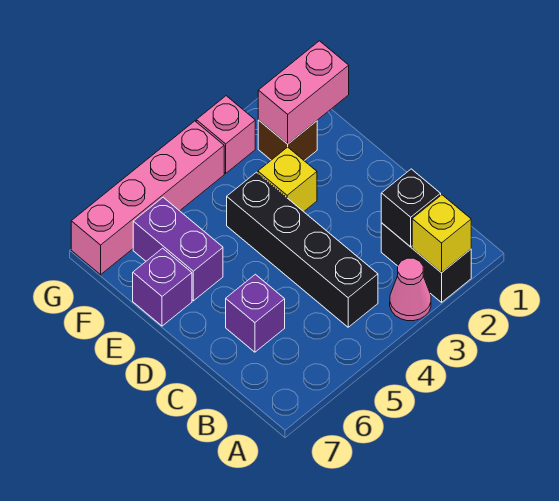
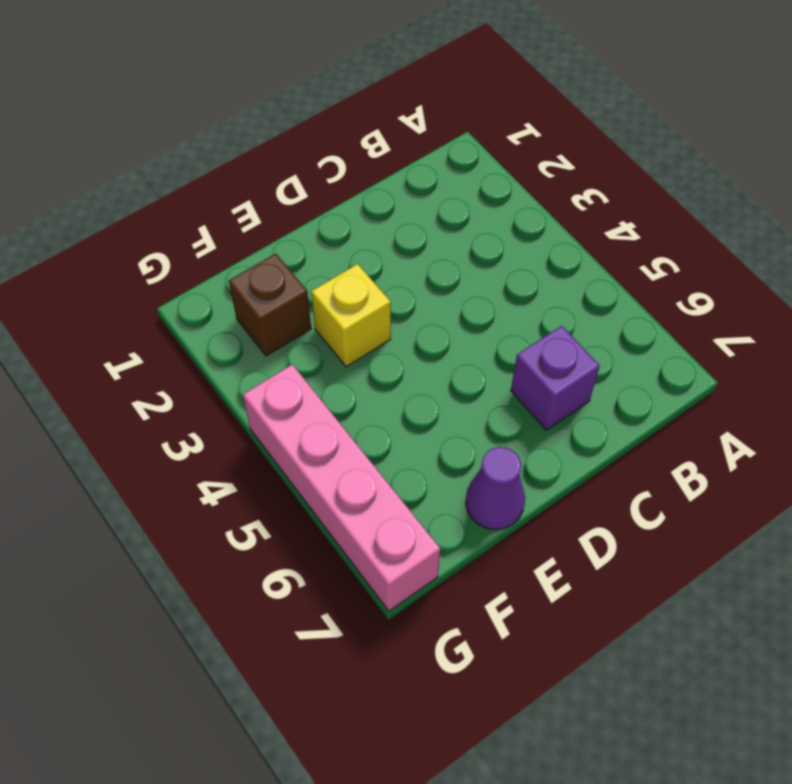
purple 1x1 cone [466,447,525,530] -> purple 1x1 brick [133,248,192,326]
none -> black 1x2 brick [381,223,471,302]
none -> pink 1x1 cone [390,258,431,321]
none -> black 1x4 brick [227,172,378,327]

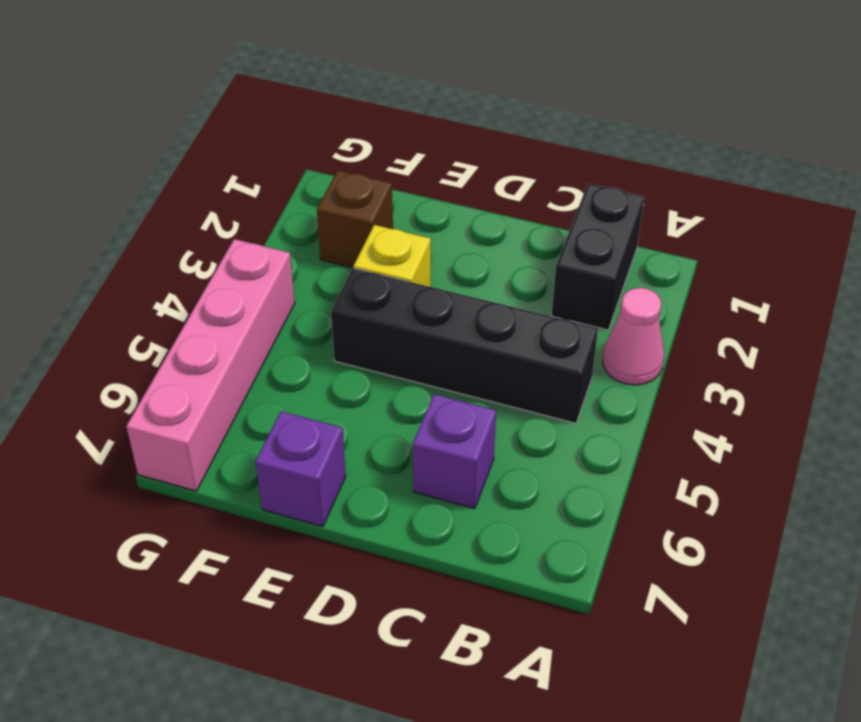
black 1x2 brick [552,184,644,330] -> black 1x2 brick turned to [381,223,471,302]
none -> purple 1x2 brick [133,197,223,301]
none -> pink 1x1 brick [196,96,255,173]
none -> yellow 1x1 brick [412,195,471,273]

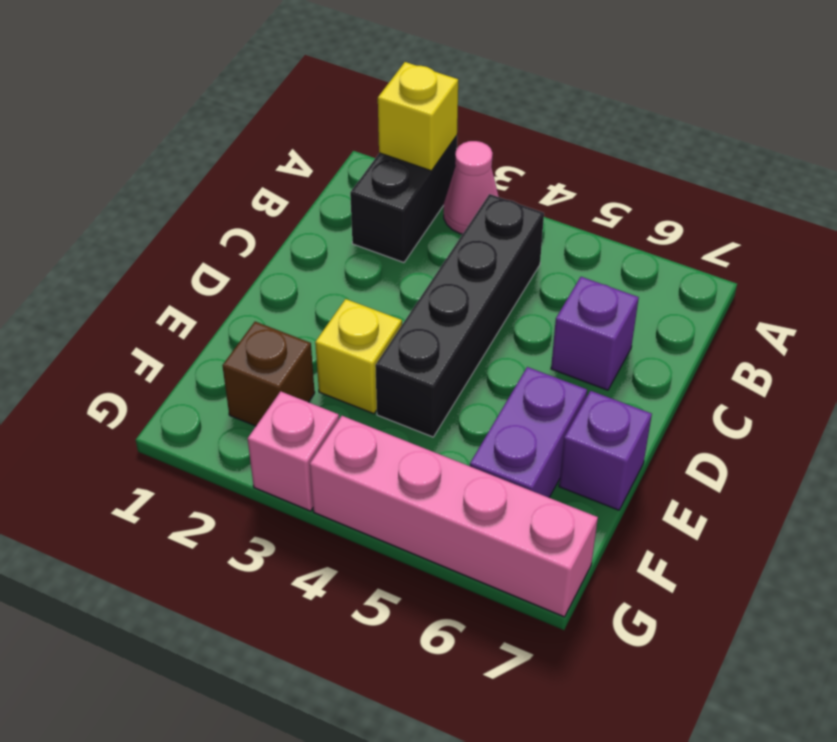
none -> black 1x1 brick [381,169,441,247]
none -> pink 1x2 brick [258,41,349,144]

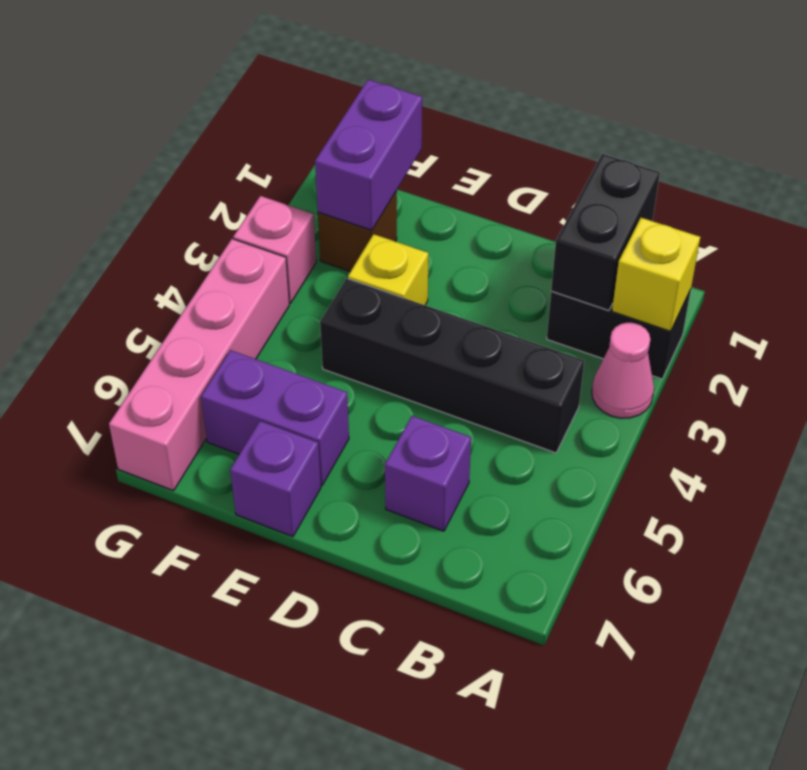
black 1x2 brick [551,154,660,311] -> black 1x1 brick [381,169,441,247]
purple 1x2 brick [315,80,422,230] -> pink 1x2 brick [258,41,349,144]

